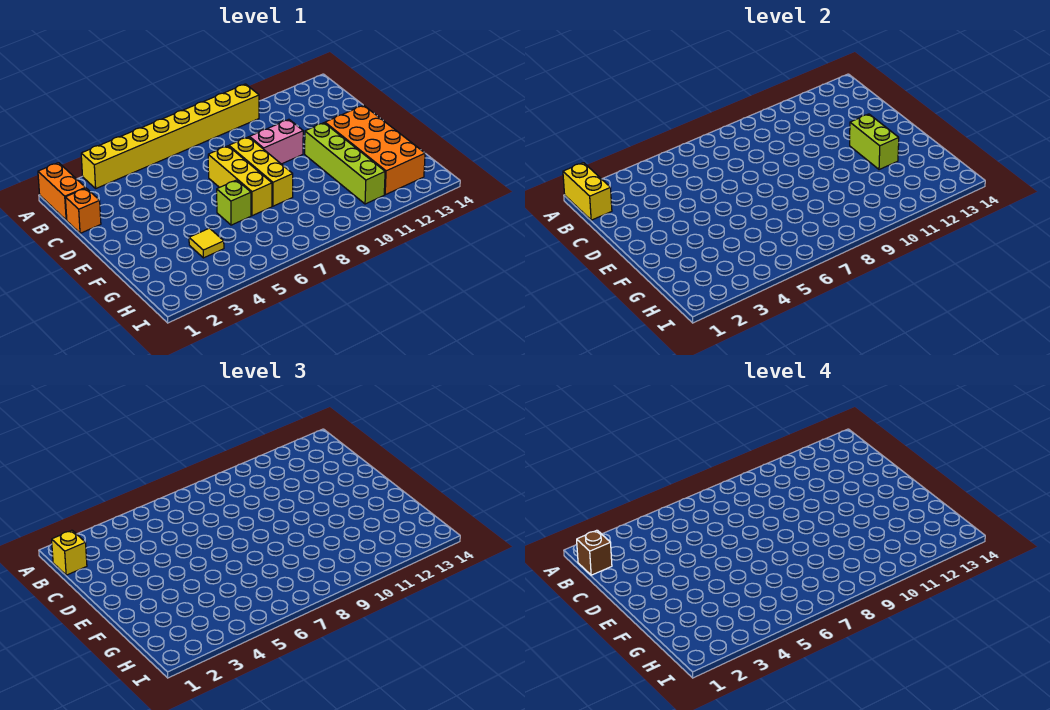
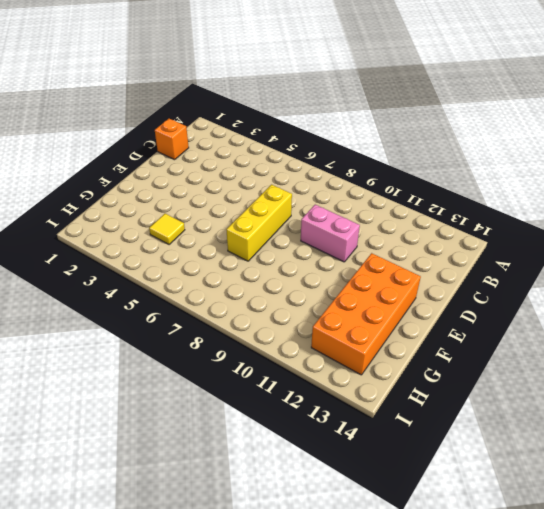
none -> orange 1x2 brick [38,163,85,220]
none -> yellow 1x8 brick [81,84,259,188]
none -> yellow 1x3 brick [229,137,293,206]

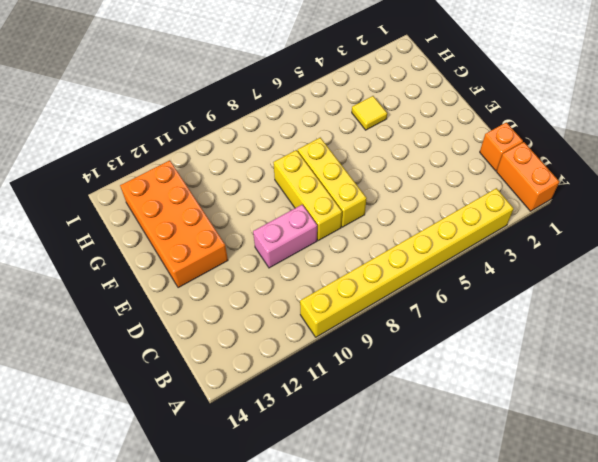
none -> lime 1x4 brick [305,123,385,204]
none -> lime 1x1 brick [217,180,251,225]
none -> yellow 1x2 brick [563,163,612,220]

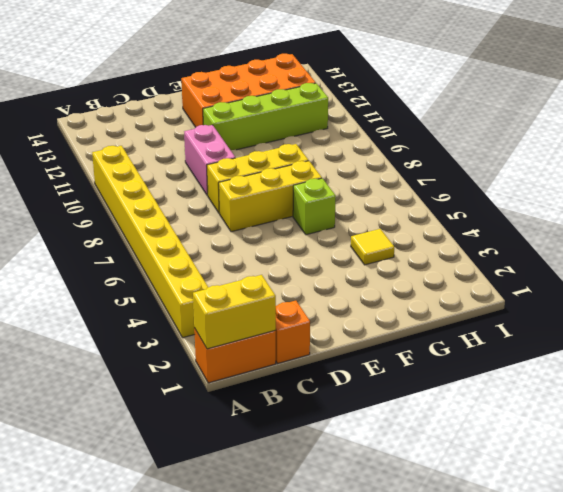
none -> lime 1x2 brick [850,114,899,170]
none -> yellow 1x1 brick [52,530,87,575]
none -> brown 1x1 brick [577,530,612,575]

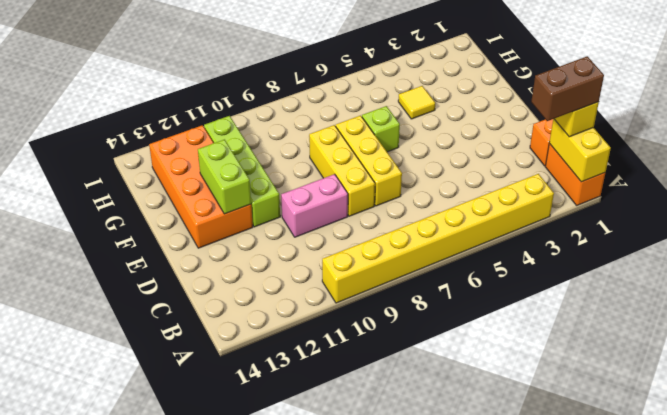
brown 1x2 brick [531,56,604,121] -> brown 1x1 brick [577,530,612,575]

